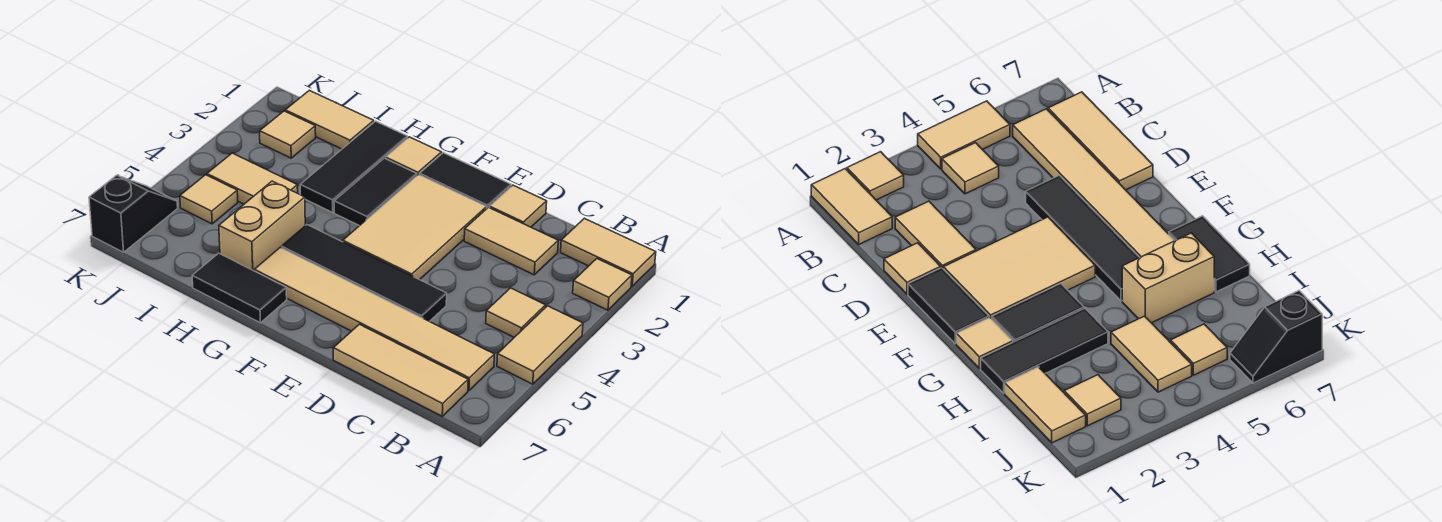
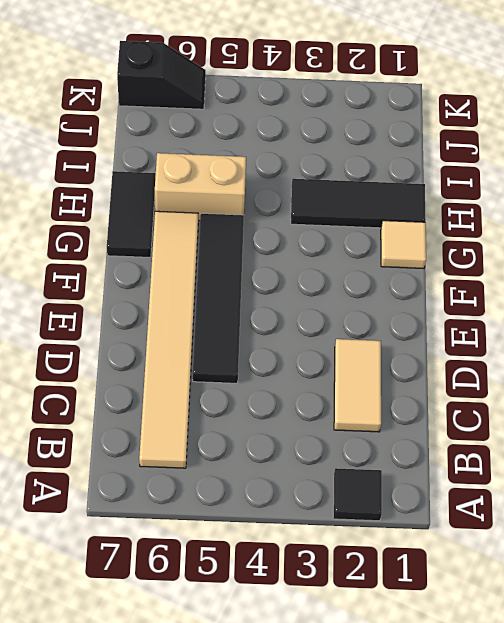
black 1x1 tile [333,468,382,521] -> tan 1x1 tile [573,259,632,310]
none -> tan 1x2 tile [561,218,656,286]
none -> tan 1x2 tile [497,306,583,384]
none -> tan 1x1 tile [486,288,546,337]

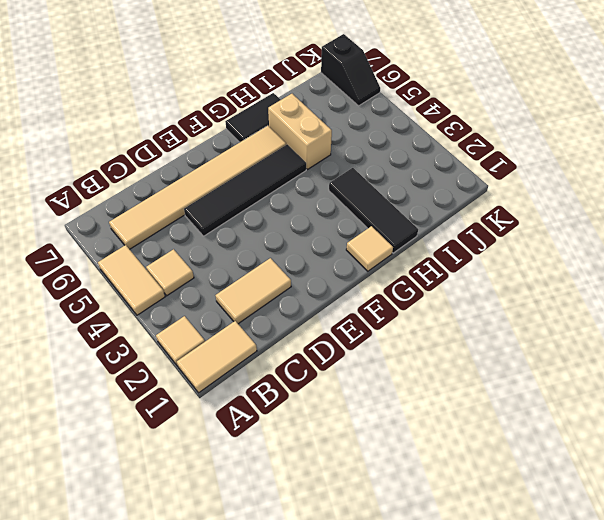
none -> tan 1x3 tile [333,324,468,416]
none -> tan 1x1 tile [490,185,547,227]
none -> black 1x2 tile [420,153,511,208]

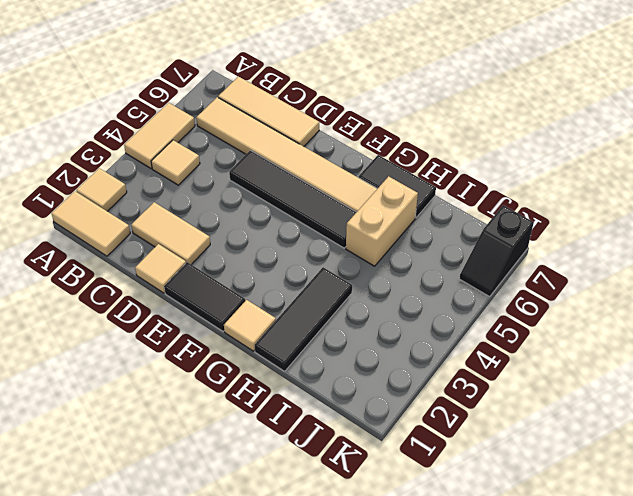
none -> tan 2x3 tile [343,174,487,280]
none -> black 1x2 tile [334,158,417,226]
none -> tan 1x2 tile [285,90,374,149]

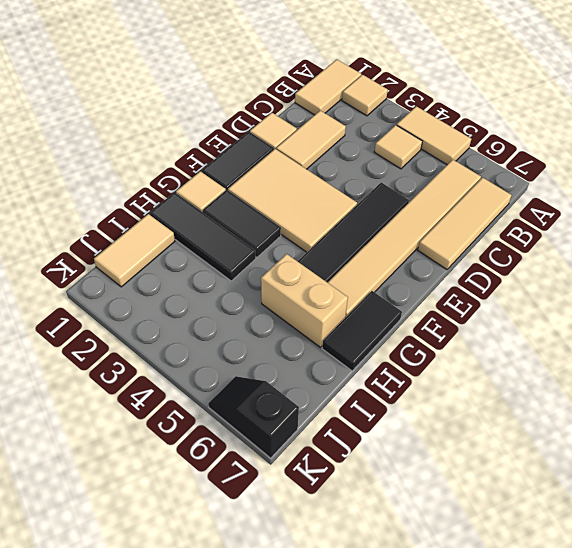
none -> tan 1x2 tile [207,153,298,204]
none -> tan 1x1 tile [260,111,316,158]
none -> tan 1x1 tile [180,175,238,224]

